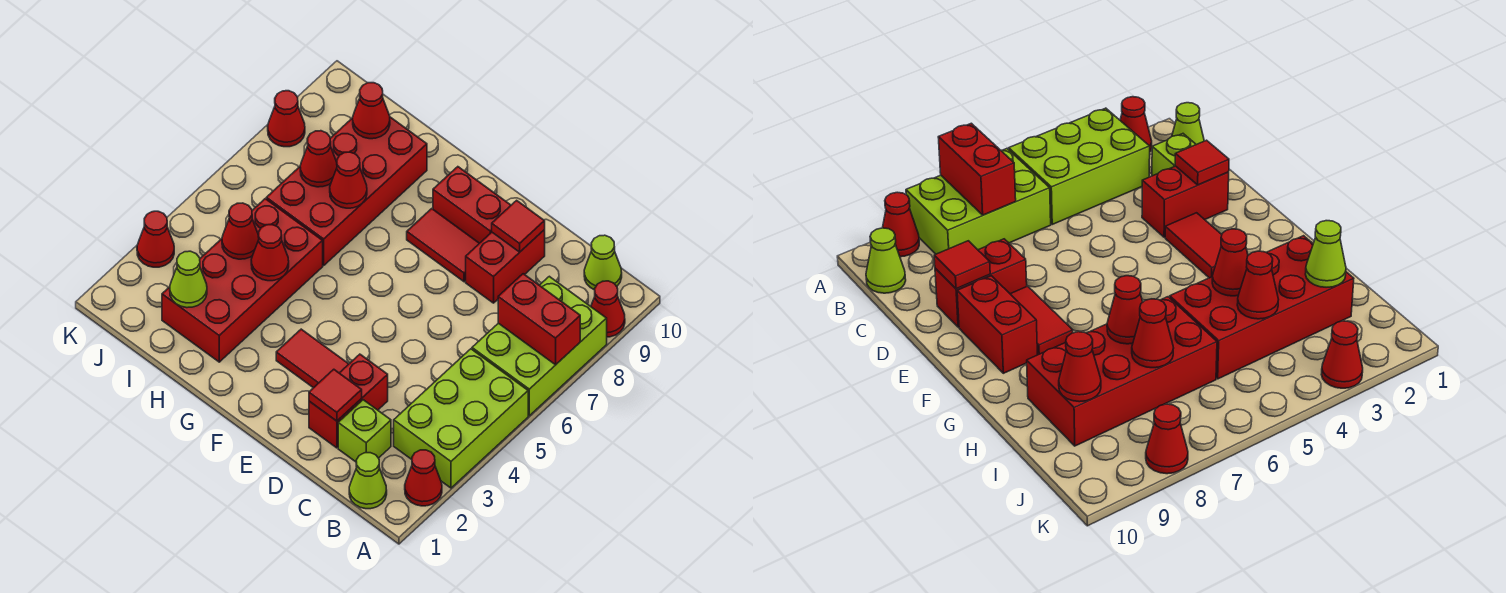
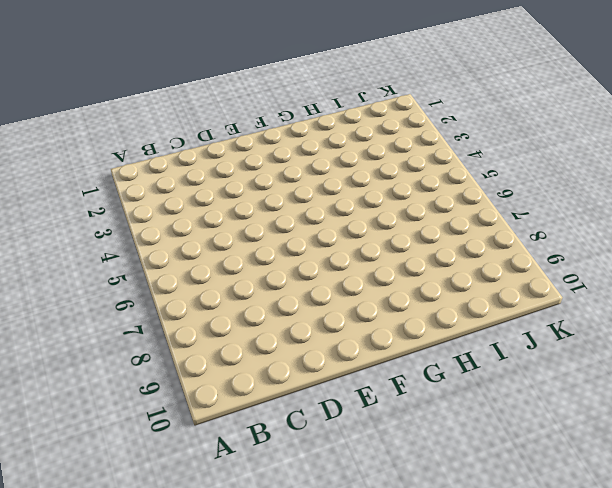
none -> red 1x1 cone [405,450,442,506]
none -> lime 2x3 brick [394,349,528,488]
none -> lime 2x3 brick [472,276,607,416]

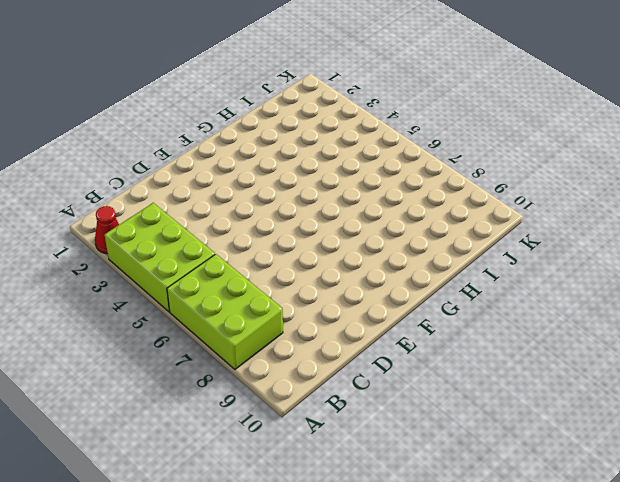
none -> red 1x1 cone [591,281,625,337]
none -> lime 1x1 cone [349,453,387,509]
none -> lime 1x1 cone [584,235,622,290]

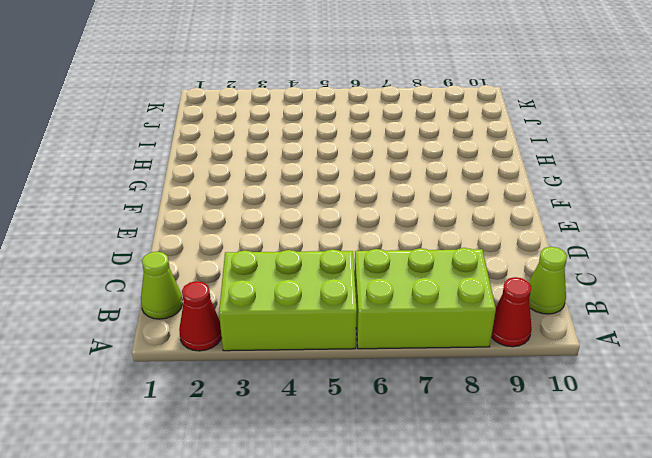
none -> lime 1x1 brick [338,400,391,462]
none -> red 1x2 brick [309,354,388,448]
none -> red 1x2 brick [466,230,545,303]

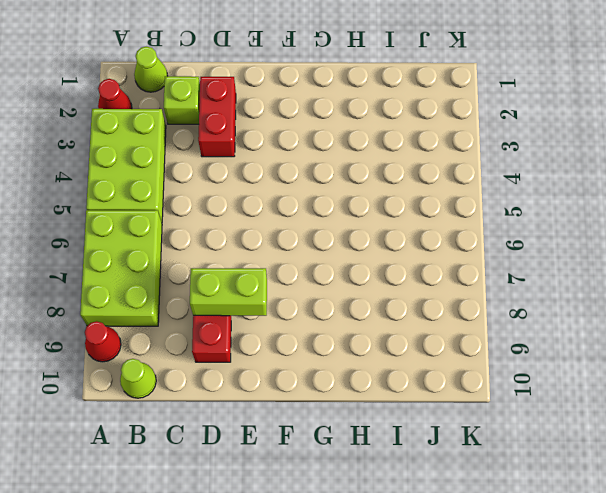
lime 1x2 brick [190,268,267,316] -> none
none -> red 1x2 tile [276,329,348,388]
none -> red 1x2 tile [407,209,479,282]
none -> red 1x2 brick [433,167,511,243]

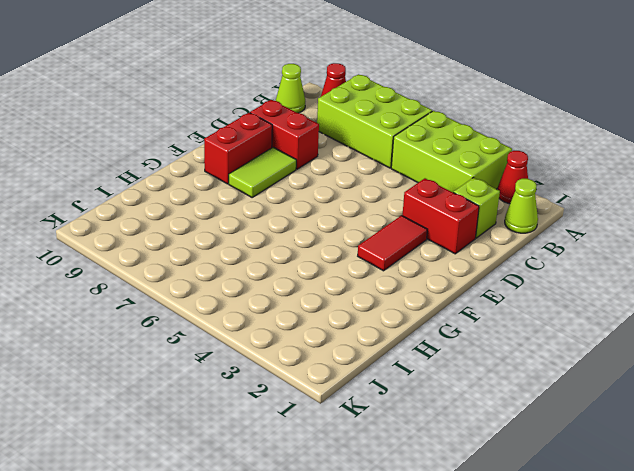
lime 1x2 tile [229,147,296,197] -> red 1x2 tile [407,209,479,282]
none -> red 2x4 brick [162,199,323,362]
none -> red 2x4 brick [266,117,427,265]
none -> red 1x1 cone [137,211,174,267]

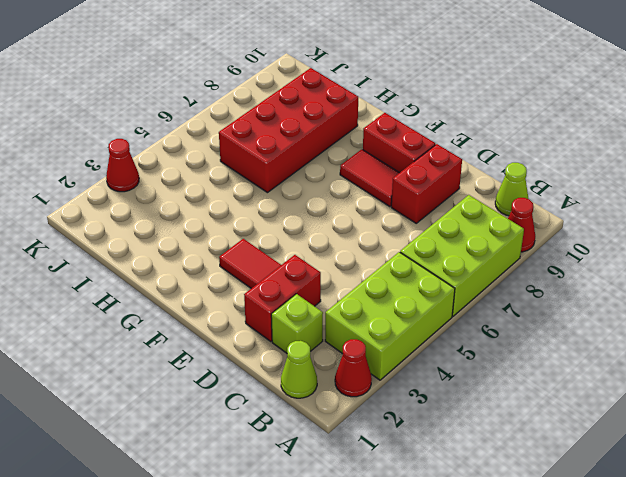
none -> red 2x4 brick [162,199,323,362]
none -> red 1x1 cone [268,91,305,147]
none -> red 1x2 brick [498,274,580,365]

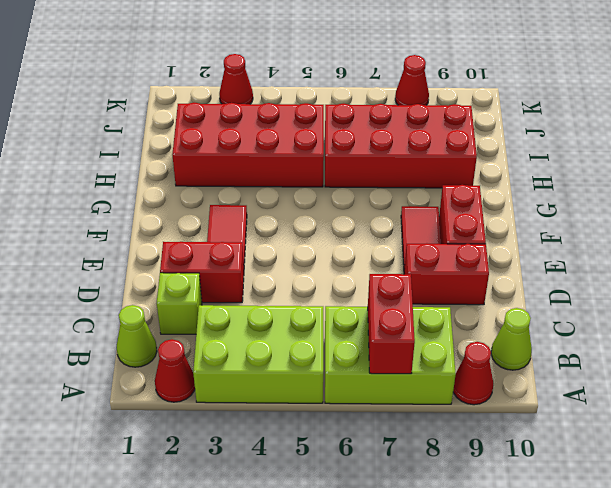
none -> red 1x1 tile [309,369,362,421]
none -> red 1x1 tile [492,200,545,252]
none -> red 1x1 cone [251,225,289,281]

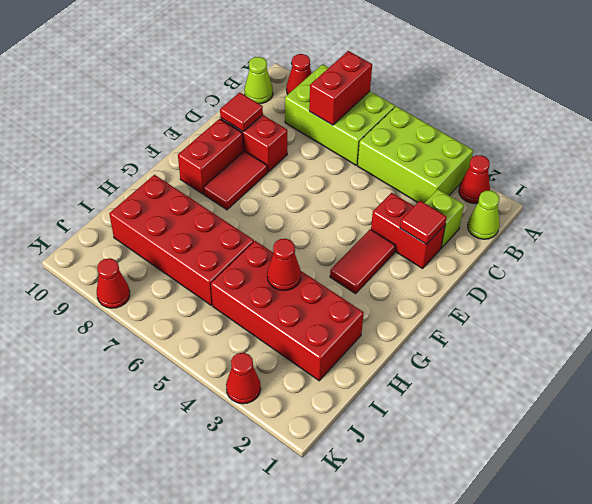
none -> red 1x1 cone [330,152,367,208]
none -> lime 1x1 cone [170,251,207,308]
none -> red 1x1 cone [222,203,259,259]

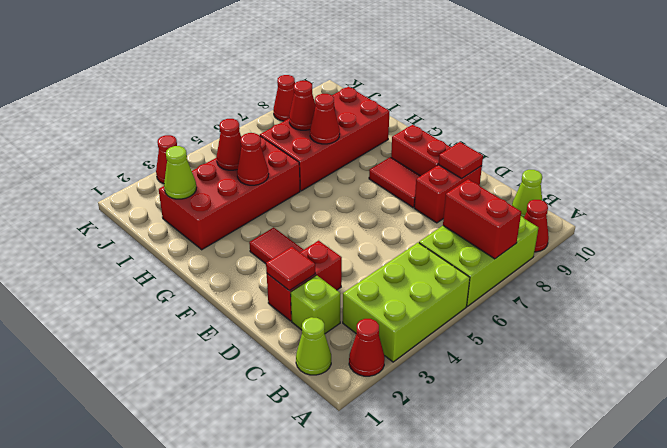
none -> red 1x1 cone [353,83,390,139]

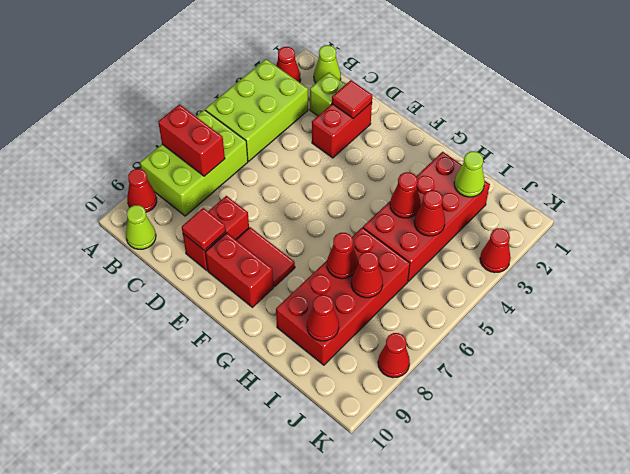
none -> red 1x2 tile [276,329,348,388]

